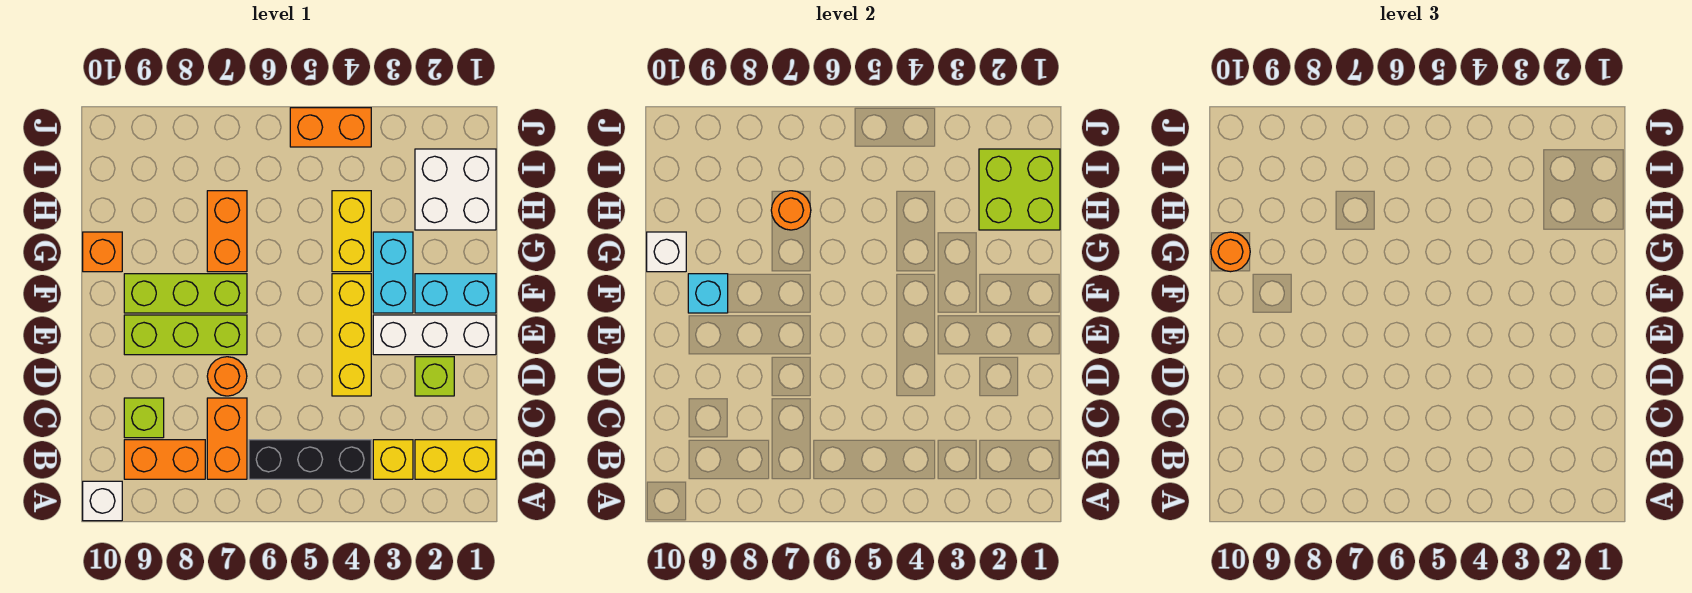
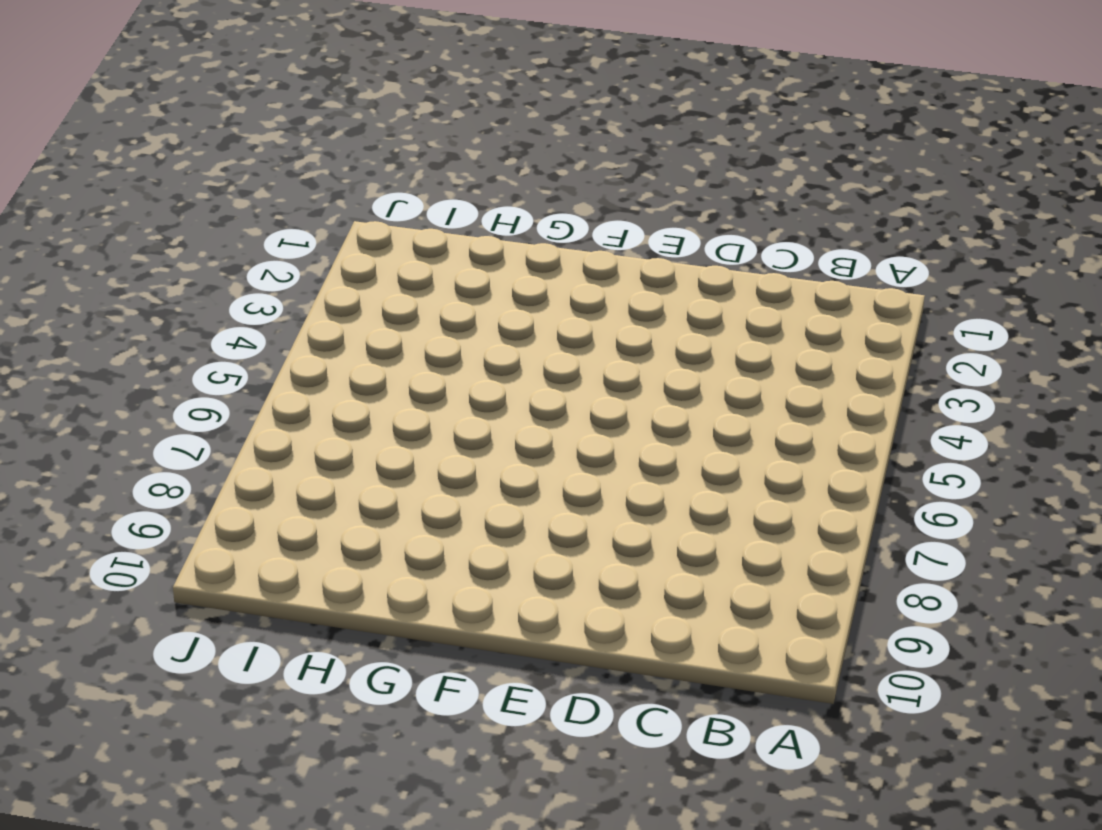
none -> white 1x1 brick [83,481,122,521]
none -> yellow 1x2 brick [415,440,496,479]
none -> yellow 1x1 brick [373,440,413,479]

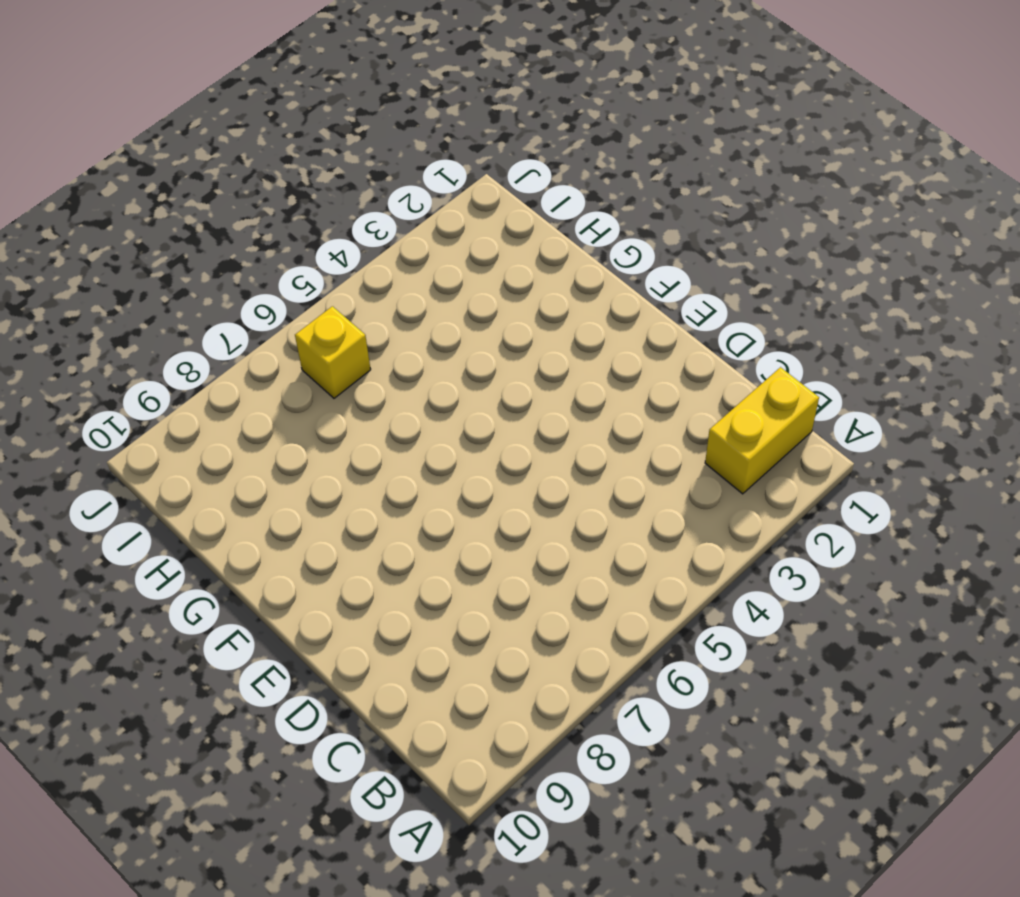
yellow 1x1 brick [295,306,371,398] -> yellow 1x1 brick moved to [373,440,413,479]
none -> white 1x1 brick [83,481,122,521]
none -> black 1x3 brick [249,440,371,479]
none -> orange 1x2 brick [207,398,247,479]

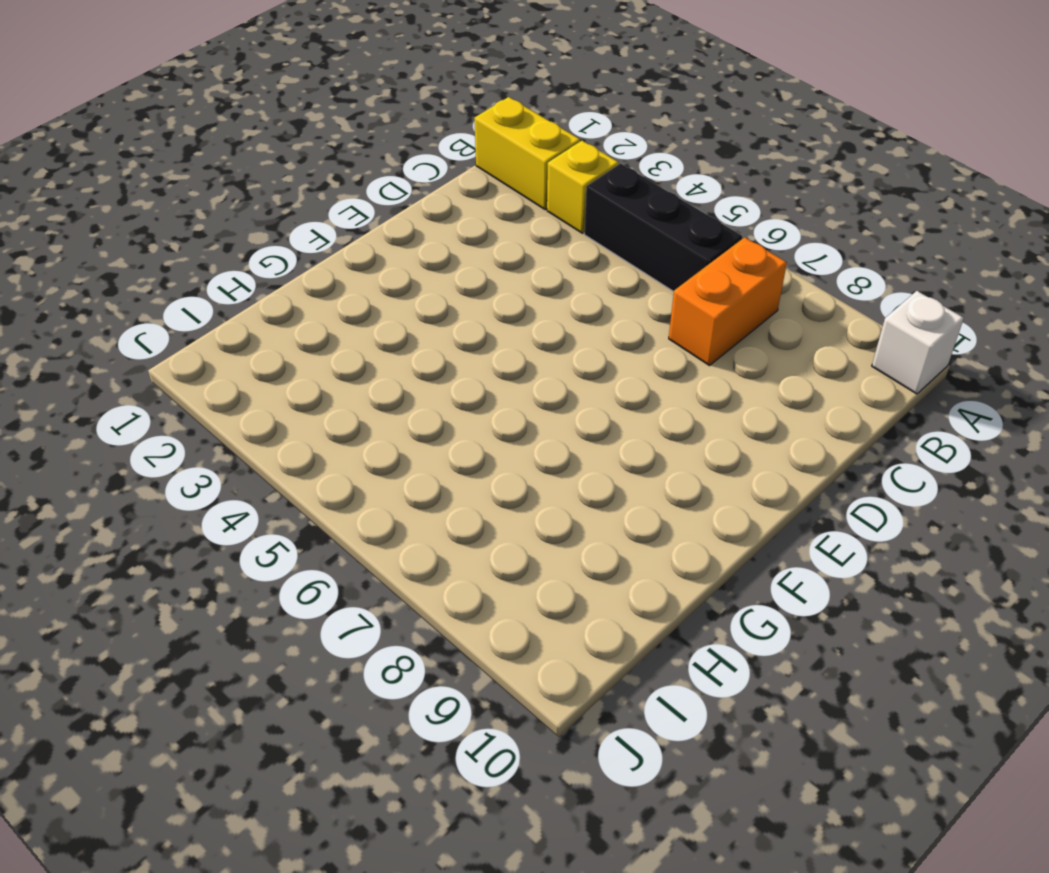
none -> orange 1x2 brick [124,440,205,479]
none -> lime 1x1 brick [124,398,164,438]
none -> lime 1x1 brick [415,357,454,396]

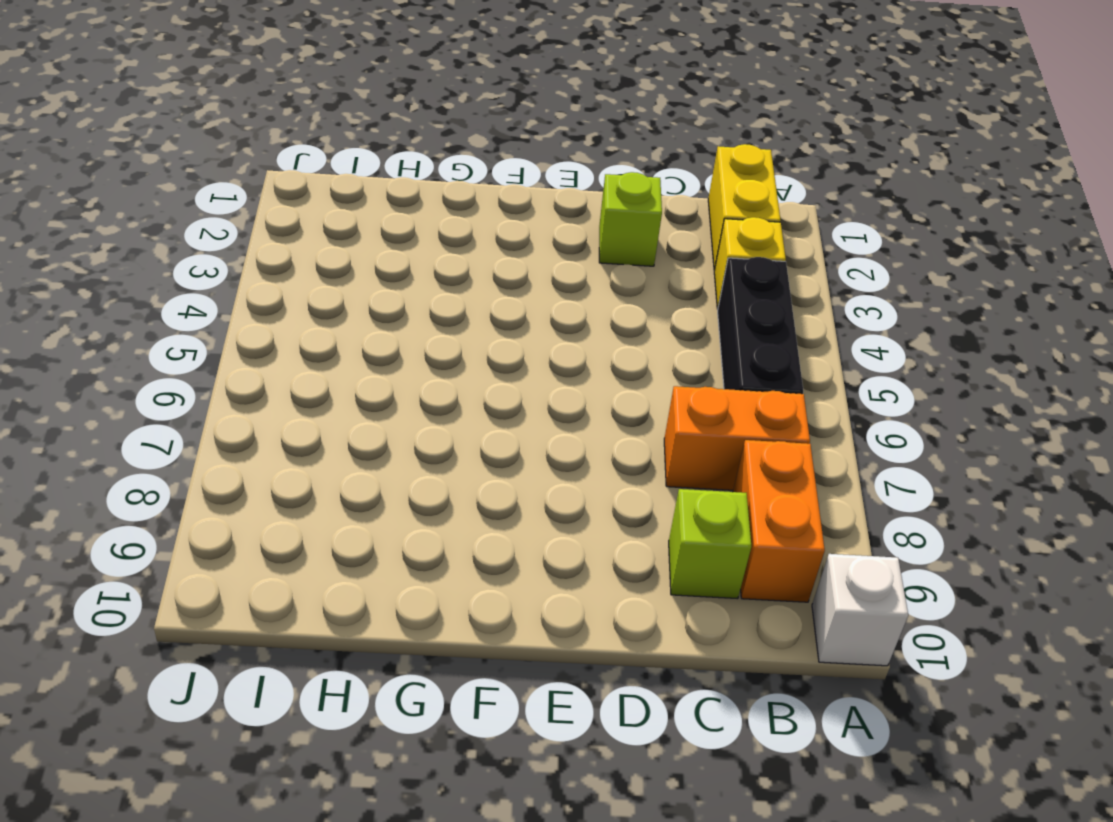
none -> yellow 1x3 brick [332,274,371,396]
none -> orange 1x1 round brick [207,357,247,396]
none -> white 1x3 brick [373,315,496,355]

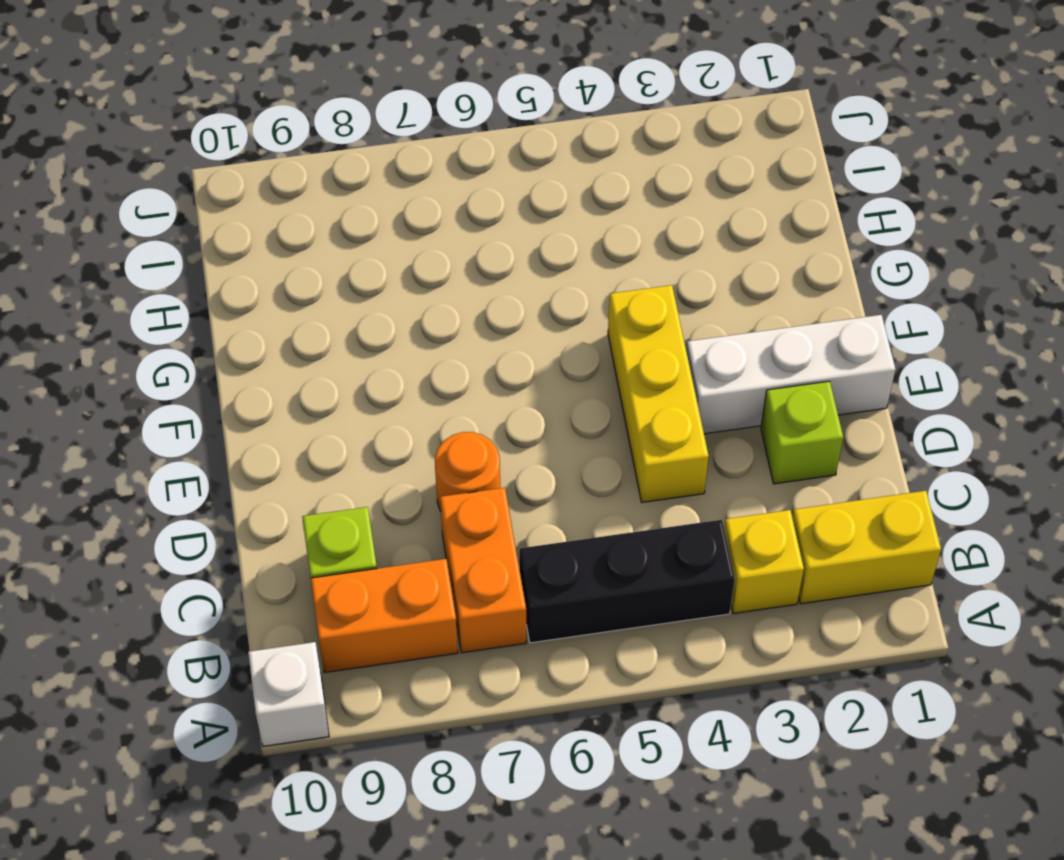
none -> lime 1x3 brick [124,315,247,355]
none -> cyan 1x2 brick [415,274,496,313]
none -> cyan 1x2 brick [373,232,413,313]

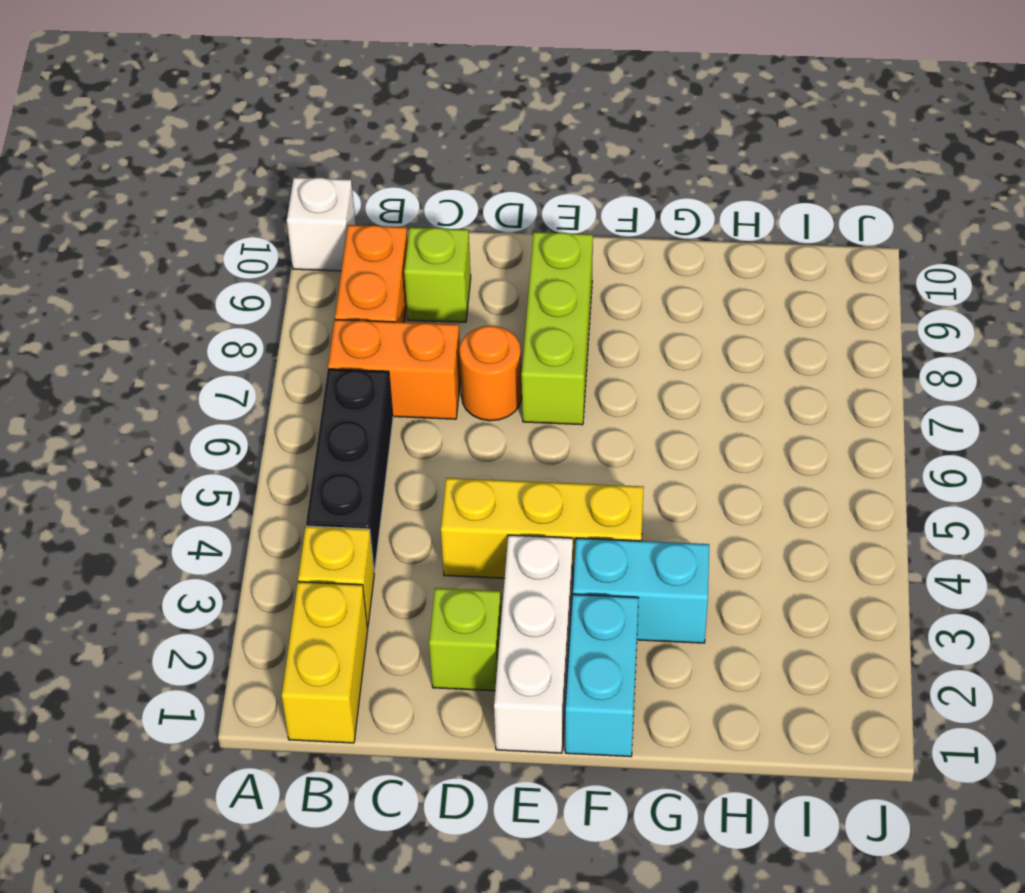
none -> lime 1x3 brick [124,274,247,313]
none -> yellow 1x2 brick [332,191,371,272]
none -> orange 1x2 brick [207,191,247,272]

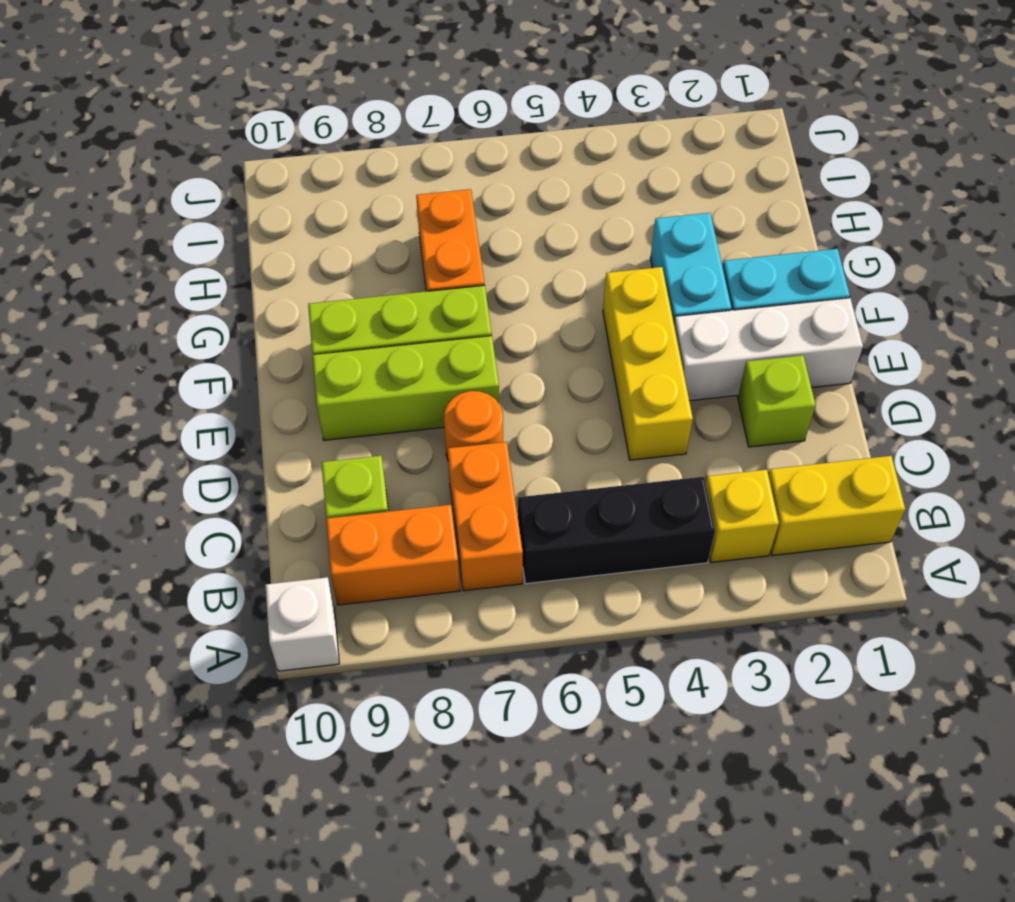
none -> yellow 1x2 brick [332,191,371,272]
none -> orange 1x1 brick [83,232,122,272]
none -> white 2x2 brick [415,149,496,230]

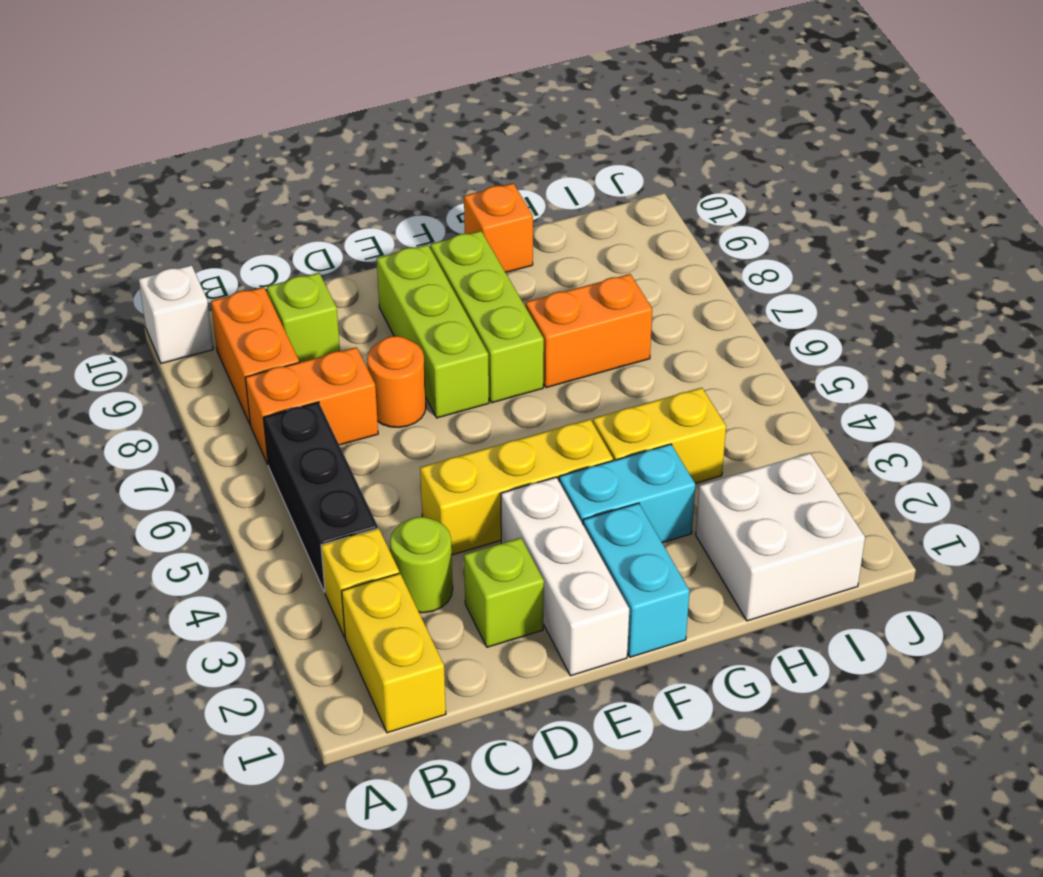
lime 1x1 round brick [390,517,453,613] -> none
none -> orange 1x2 brick [290,108,371,147]
none -> cyan 1x1 brick [688,274,728,313]
none -> white 1x1 brick [647,232,686,272]

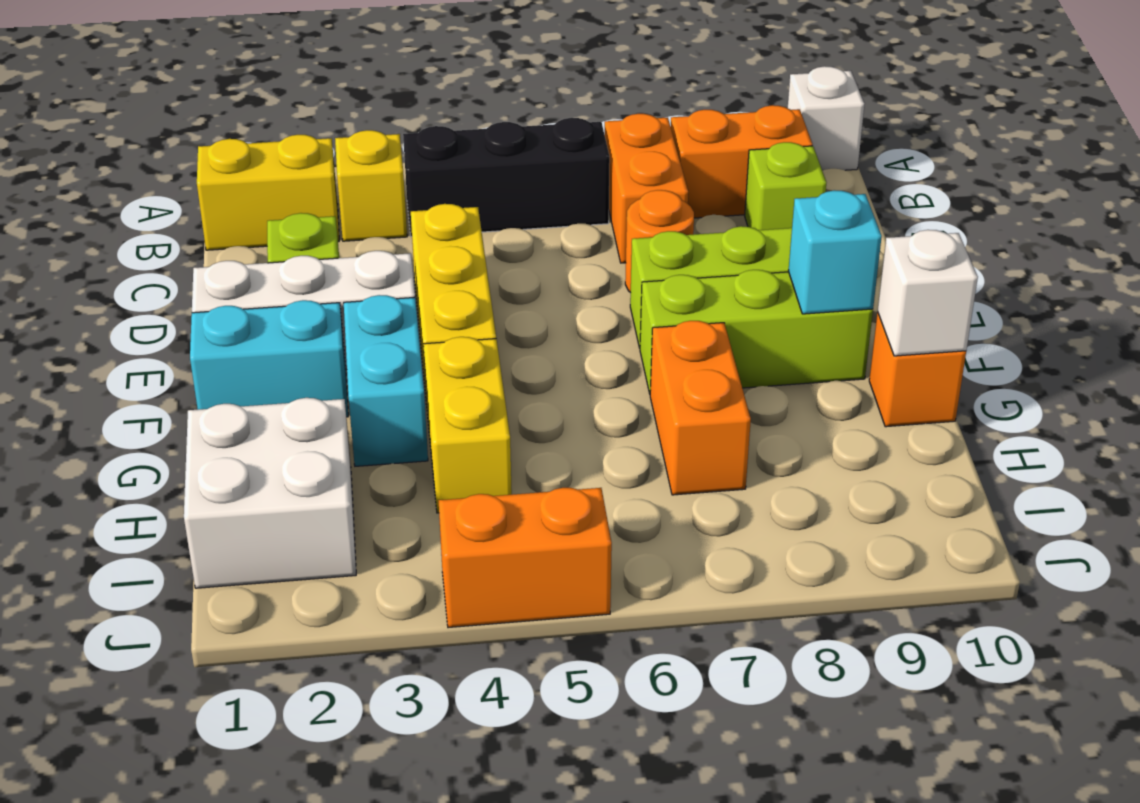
none -> lime 2x2 brick [979,149,1060,230]
none -> orange 1x1 round brick [771,191,811,230]
none -> orange 1x1 round brick [1211,232,1250,272]

